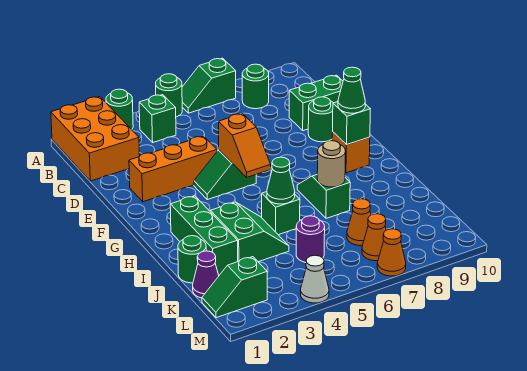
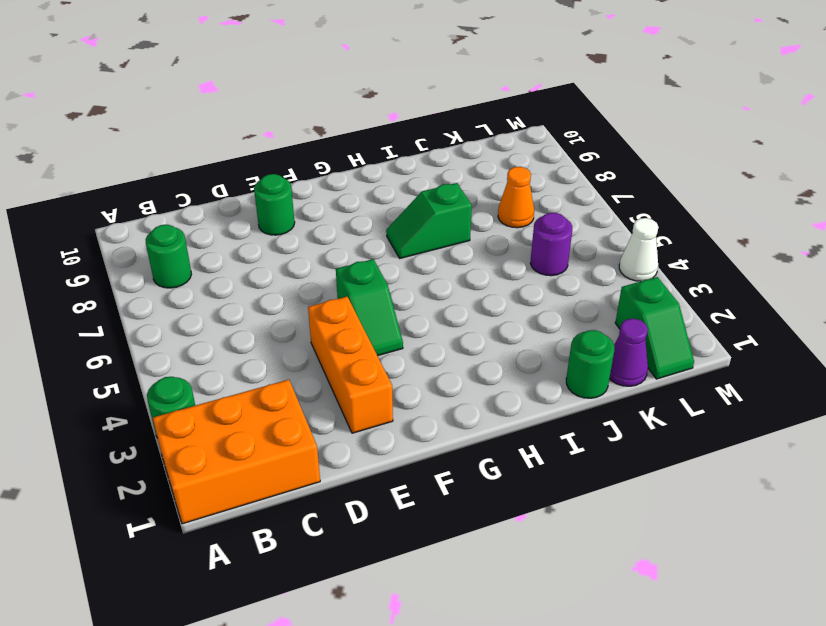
none -> green 1x1 round brick [156,74,182,117]
none -> green 1x2 slope [182,58,236,113]
none -> green 1x1 brick [139,95,176,142]

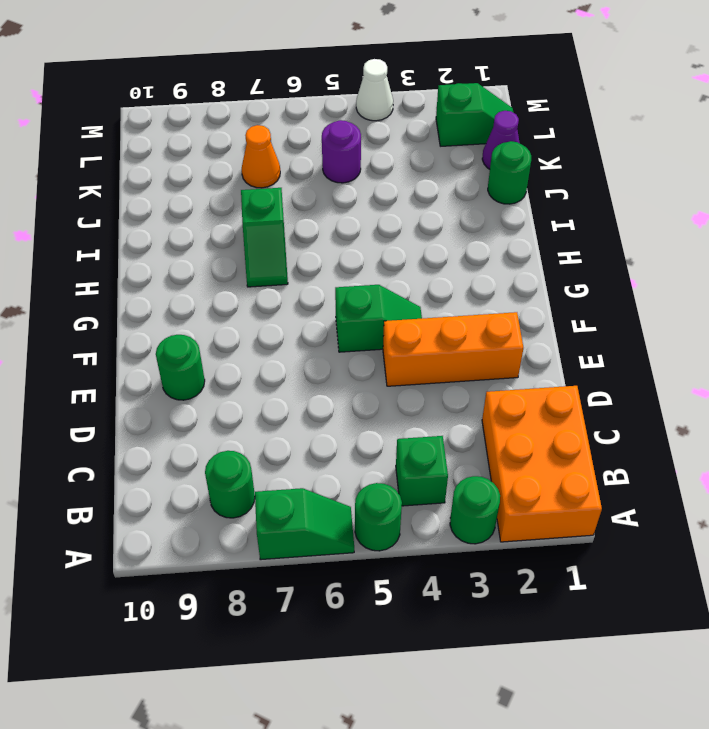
none -> green 1x2 brick [289,75,343,131]
none -> orange 1x1 brick [332,132,370,173]
none -> green 1x3 brick [170,196,238,275]

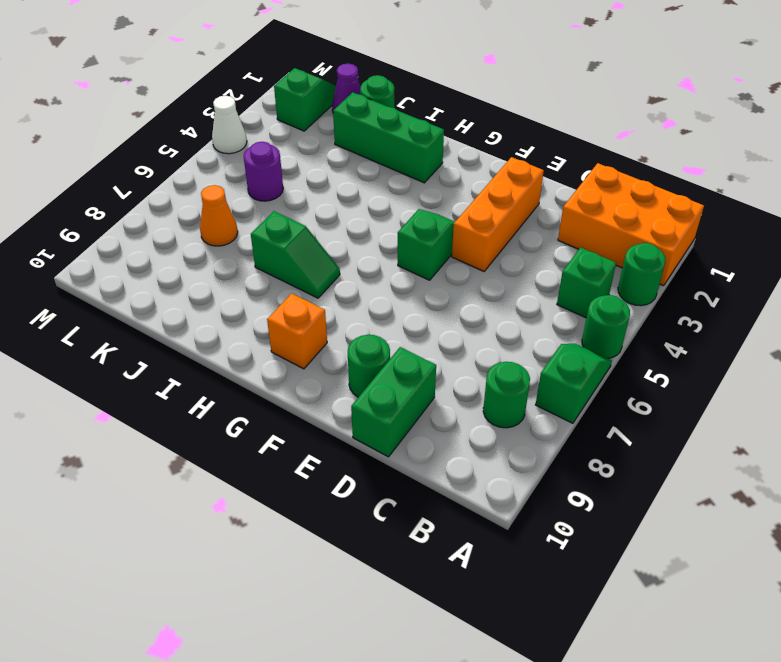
none -> green 2x2 slope [210,202,289,262]
none -> green 1x1 brick [262,192,300,235]
none -> orange 1x1 cone [362,214,386,261]

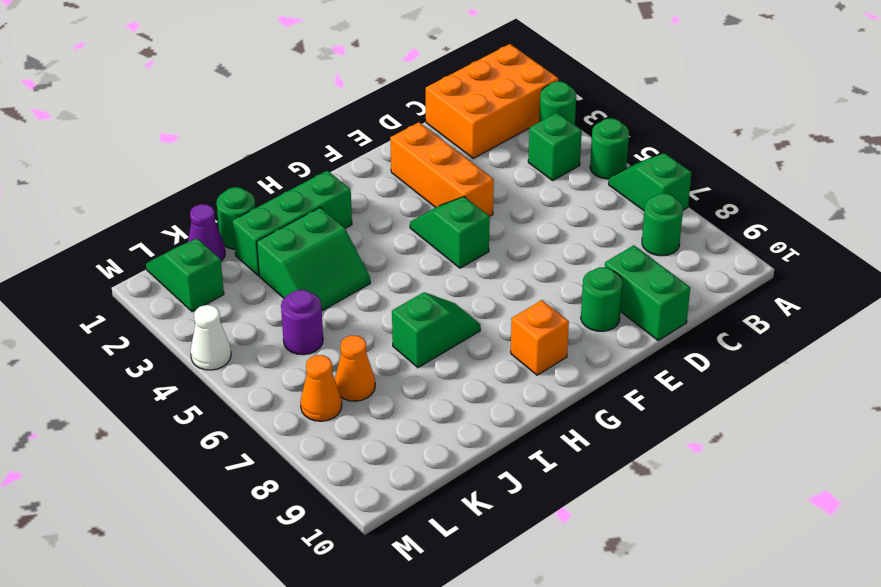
none -> green 1x1 brick [262,192,300,235]
none -> orange 1x1 cone [377,229,406,276]
none -> orange 1x2 slope [219,114,271,177]

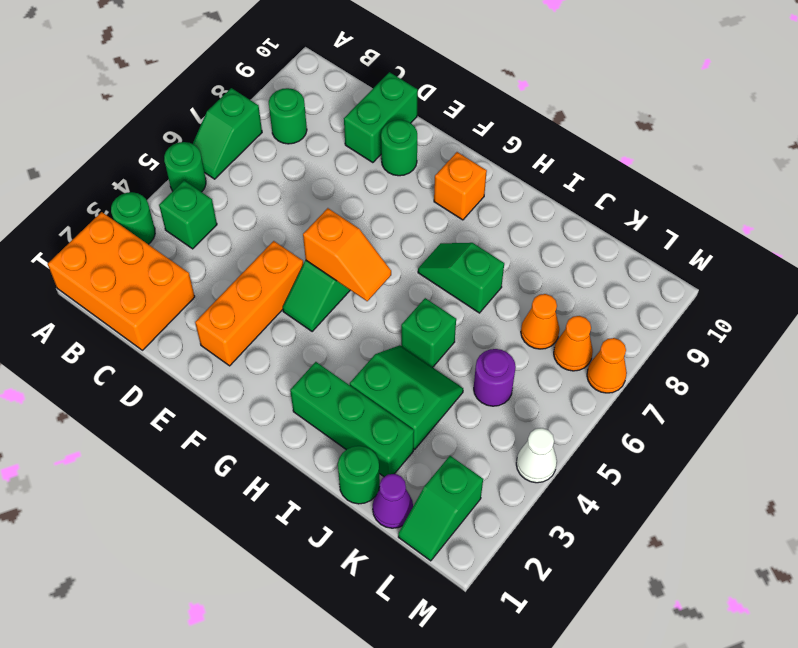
none -> green 1x1 brick [333,102,370,145]
none -> green 1x1 cone [267,157,295,204]
none -> tan 1x1 round brick [317,141,346,187]

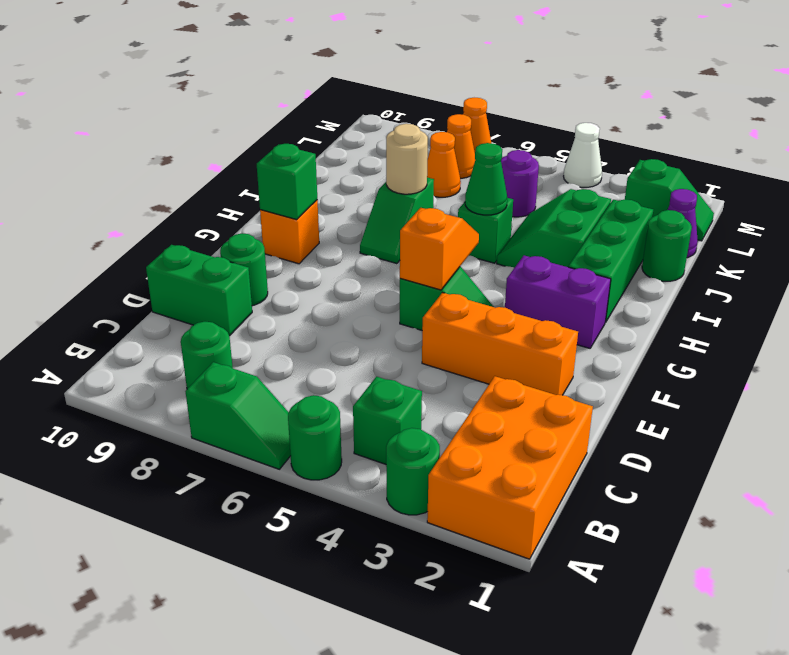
purple 1x2 brick [505,255,611,348] -> none
none -> green 1x1 cone [338,67,365,113]

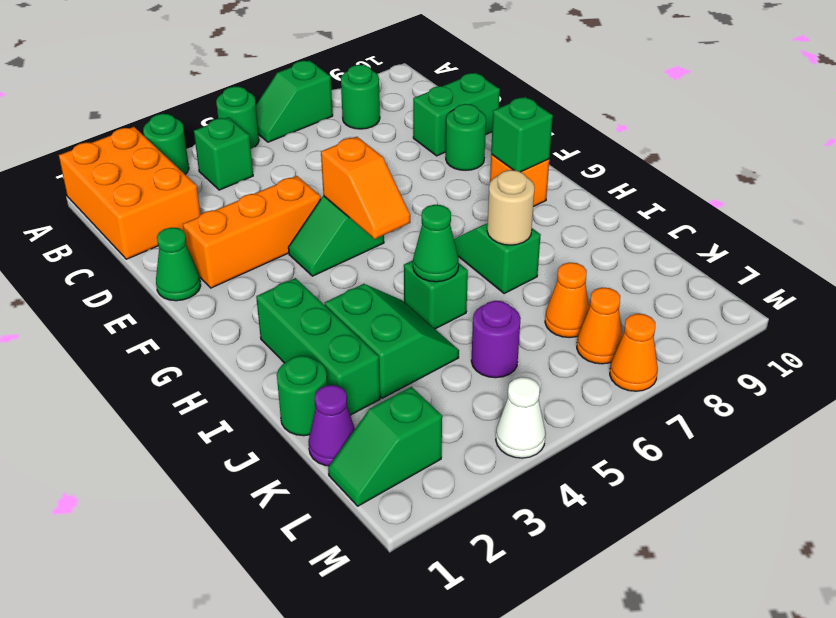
green 1x1 cone [156,228,201,301] -> green 1x1 cone moved to [338,67,365,113]

